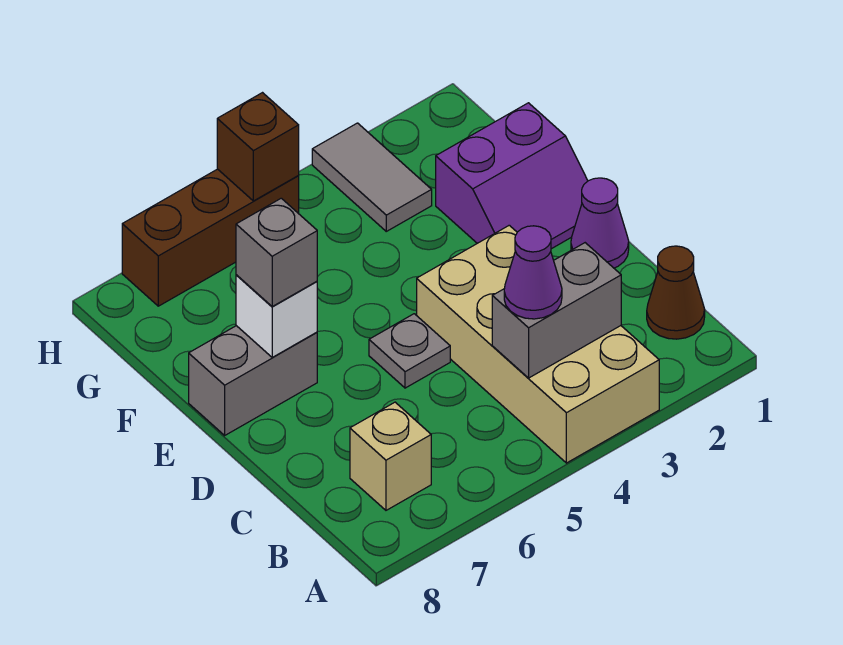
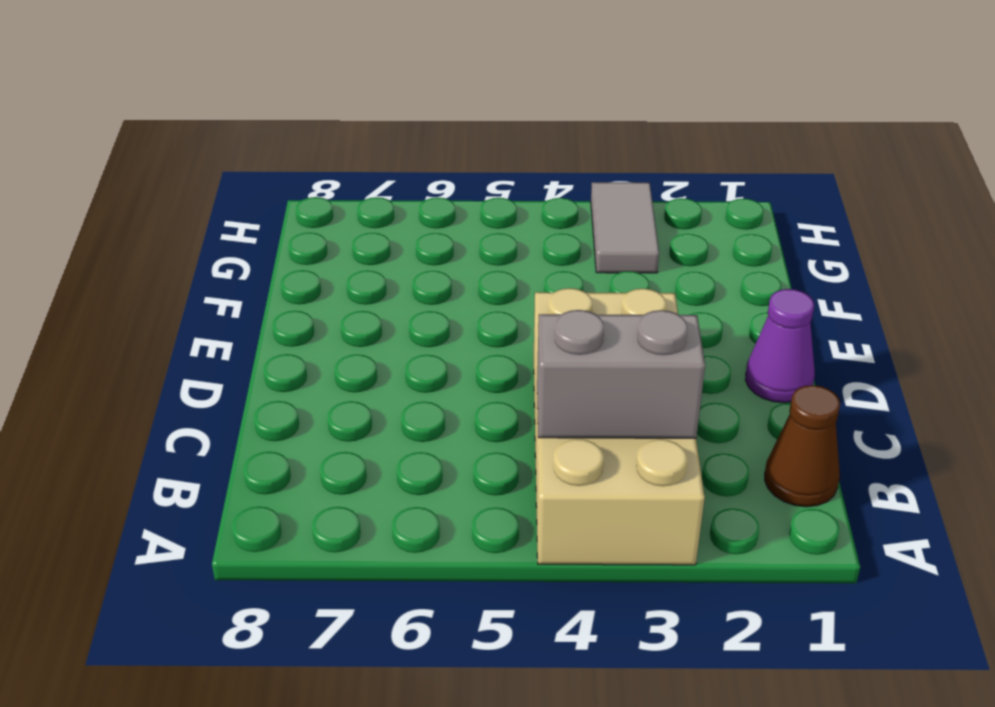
none -> tan 1x1 brick [350,402,431,510]
none -> grey 1x1 plate [369,314,450,388]
none -> purple 2x2 slope [436,103,588,249]

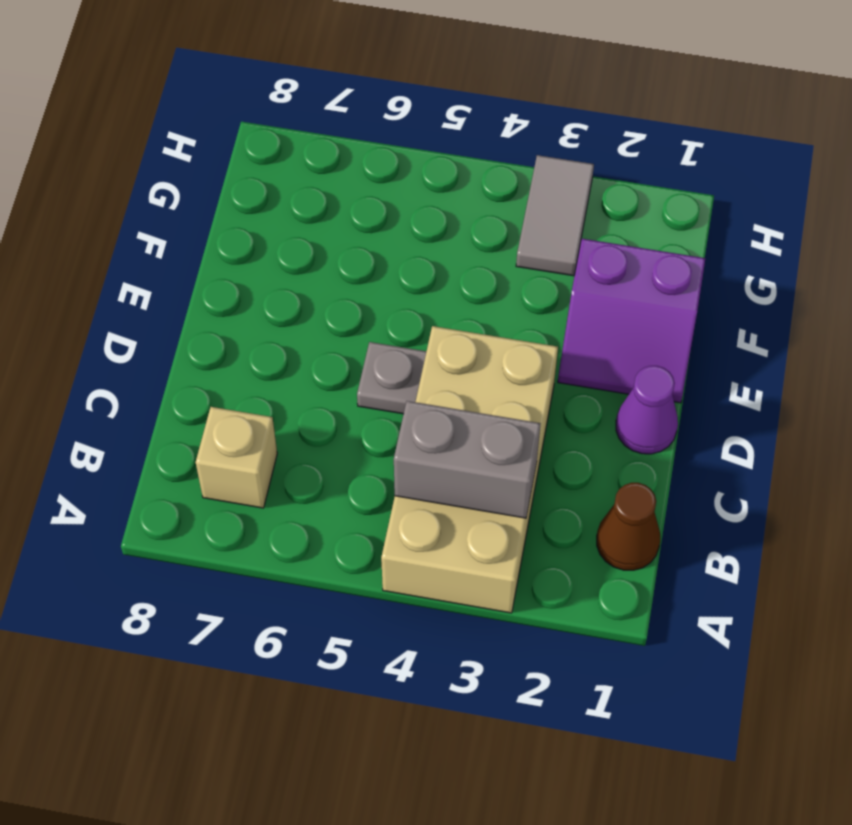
none -> grey 1x2 brick [189,326,317,435]
none -> brown 1x3 brick [122,169,299,306]
none -> white 1x1 brick [236,275,317,357]

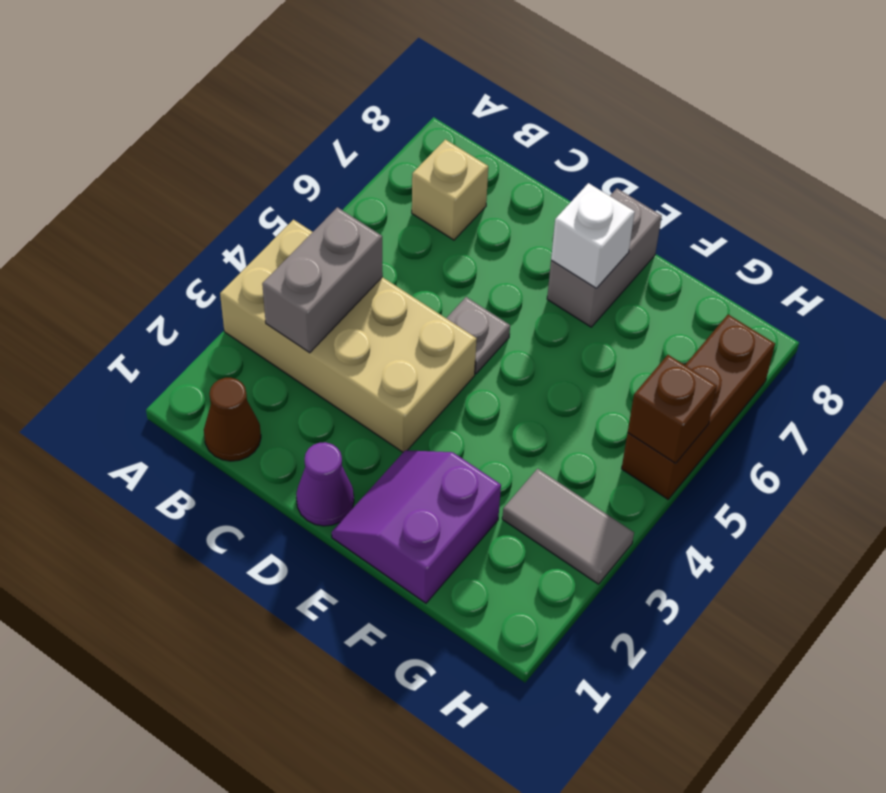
none -> purple 1x1 cone [504,226,562,319]
none -> grey 1x1 brick [236,198,317,306]

